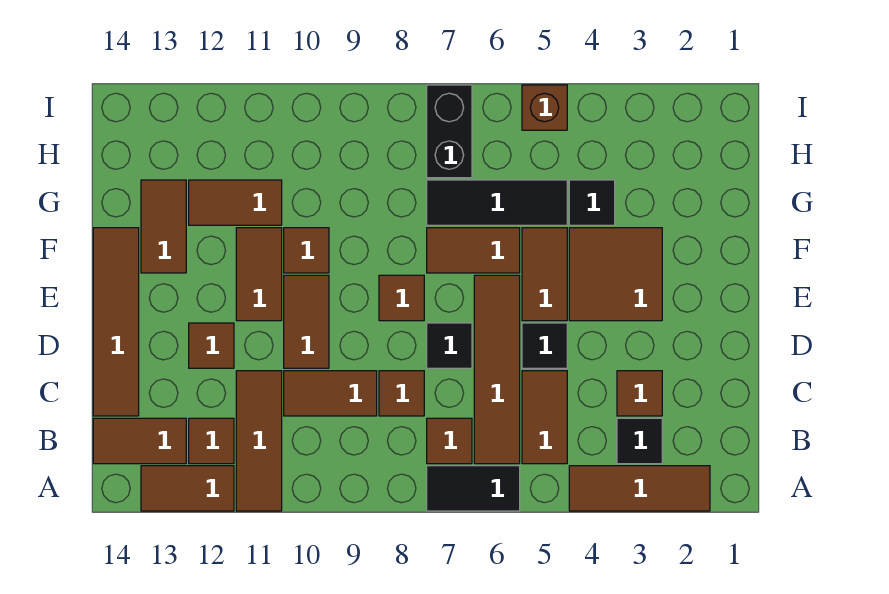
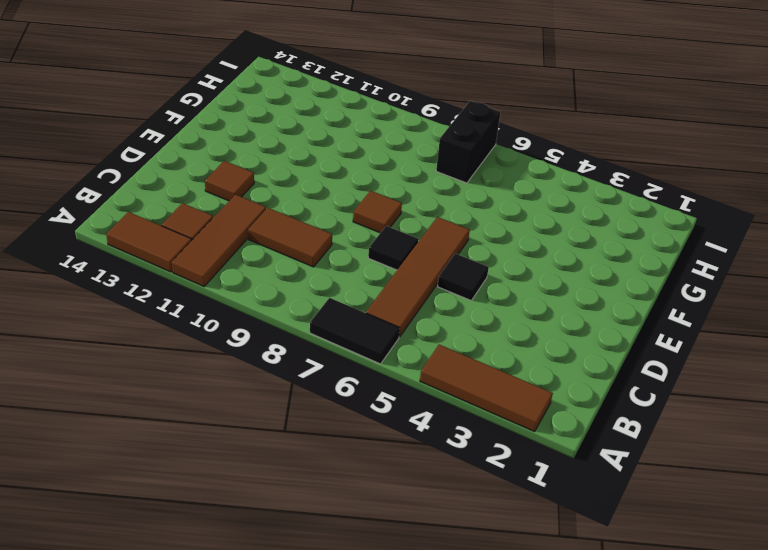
none -> black 1x1 tile [617,418,662,464]
none -> brown 1x2 tile [522,371,567,464]
none -> brown 1x1 tile [427,418,472,464]
none -> brown 1x2 tile [93,418,186,464]

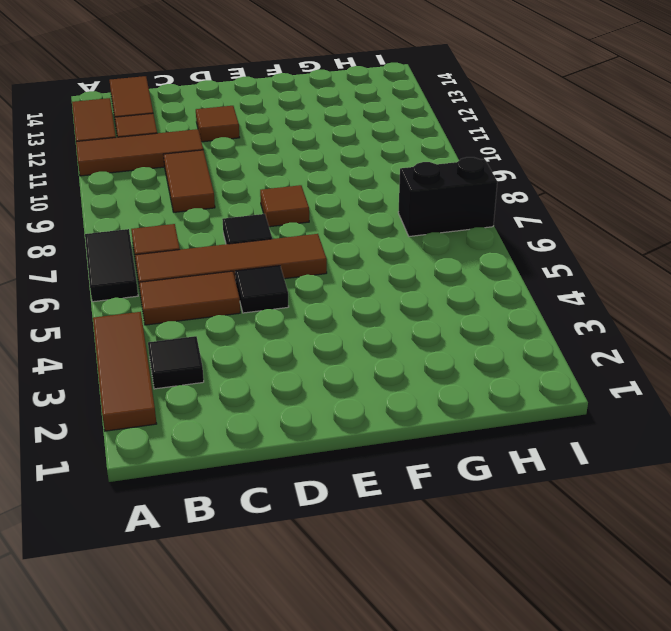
none -> brown 1x1 tile [617,371,662,416]
none -> brown 1x1 tile [379,371,424,416]
none -> brown 1x4 tile [93,228,139,416]
none -> brown 1x2 tile [284,275,329,368]

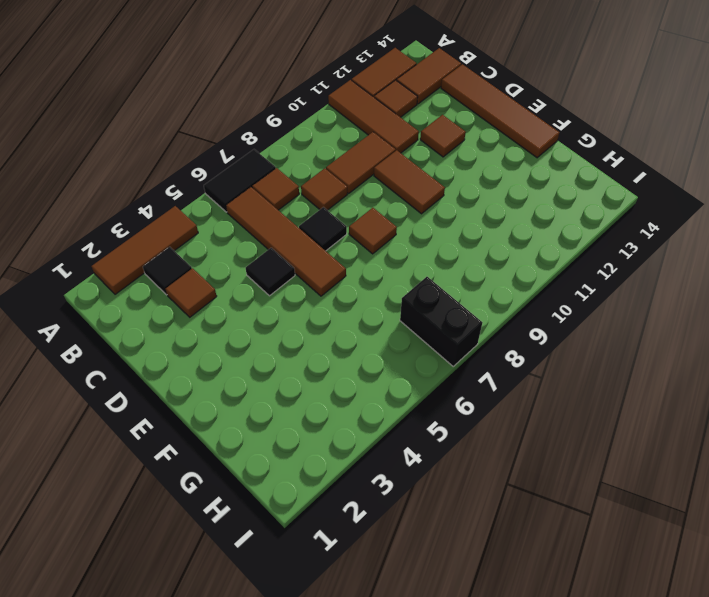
none -> brown 1x2 tile [522,371,567,464]
none -> brown 2x2 tile [569,228,662,321]
none -> brown 1x2 tile [522,228,567,321]
none -> brown 1x2 tile [236,228,282,321]

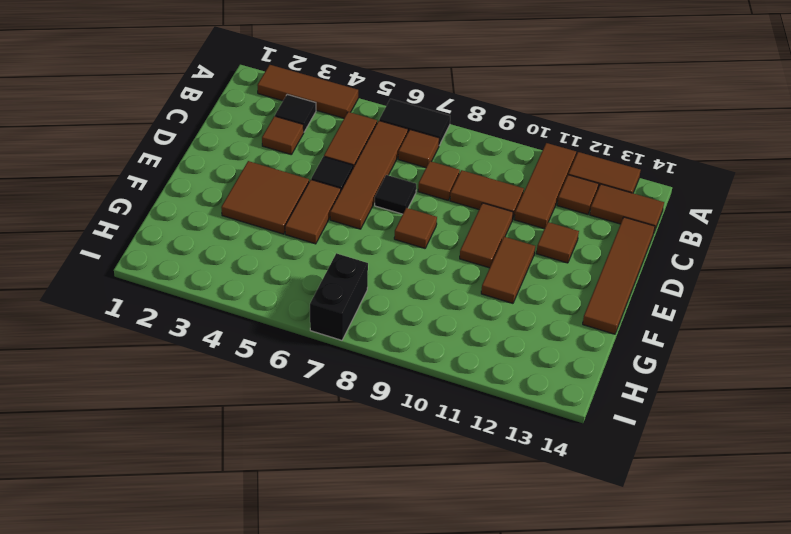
none -> brown 1x2 tile [427,228,520,273]
none -> brown 1x1 tile [284,228,329,273]
none -> brown 1x2 tile [141,180,186,273]
none -> black 1x1 tile [569,180,615,225]

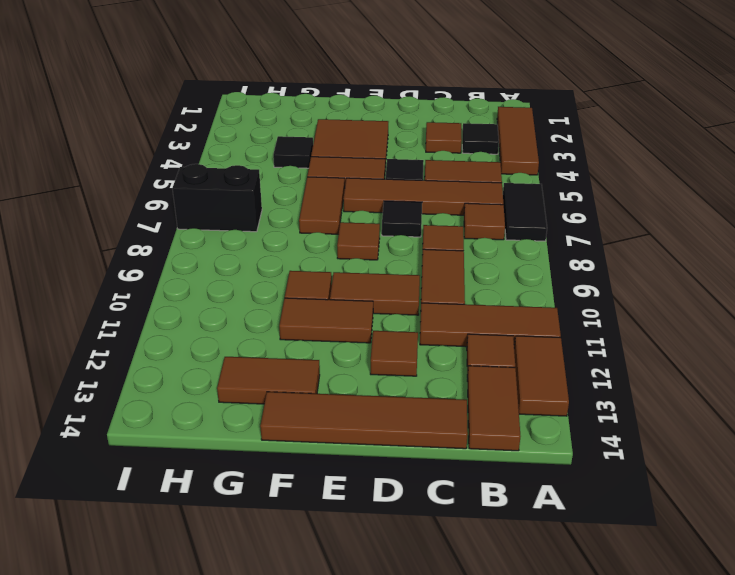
none -> black 1x3 tile [427,180,567,225]
none -> brown 1x2 tile [189,180,282,225]
none -> brown 1x1 brick [522,85,567,130]

